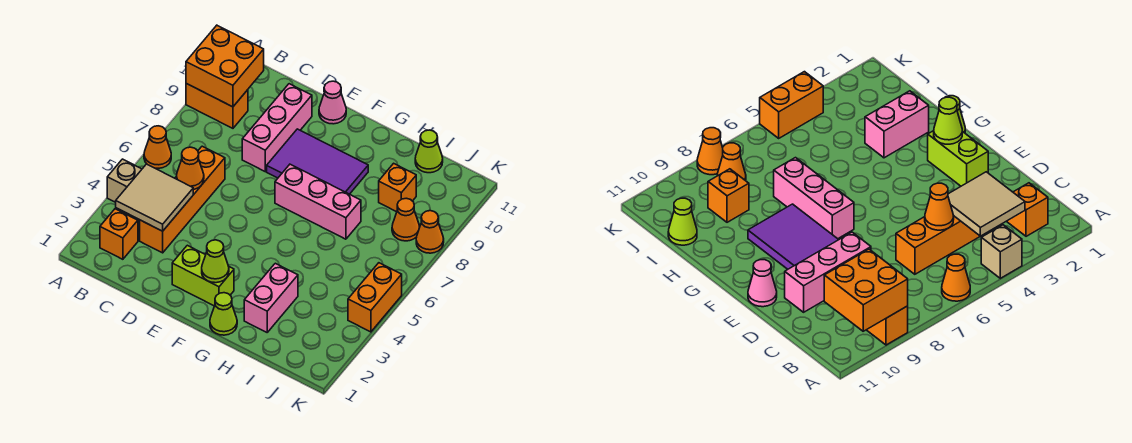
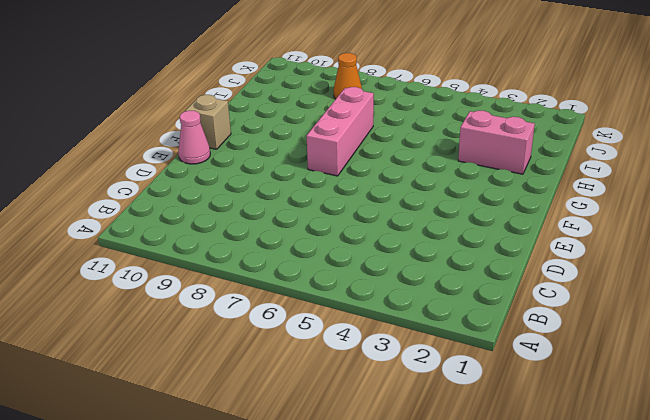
tan 1x1 brick [185,95,231,149] -> tan 1x1 brick moved to [107,159,142,202]
none -> orange 1x1 cone [144,126,171,168]
none -> orange 1x2 brick [186,84,248,128]
none -> orange 1x1 brick [100,209,138,259]

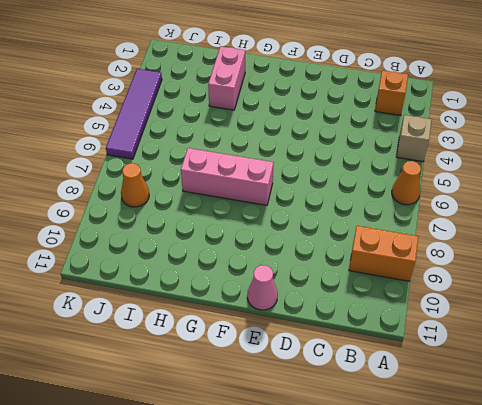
purple 1x4 tile [106,69,162,159] -> orange 1x2 brick [348,263,402,332]
none -> orange 1x4 brick [140,146,225,253]
none -> pink 1x3 brick [242,84,312,171]
none -> lime 1x2 brick [172,245,234,306]

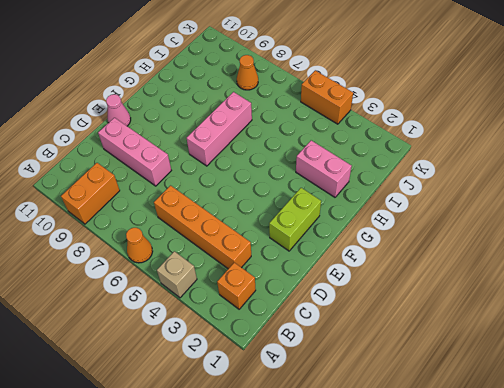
none -> purple 2x3 tile [267,129,368,194]
none -> lime 1x1 cone [210,293,237,335]
none -> orange 1x1 brick [379,163,416,212]

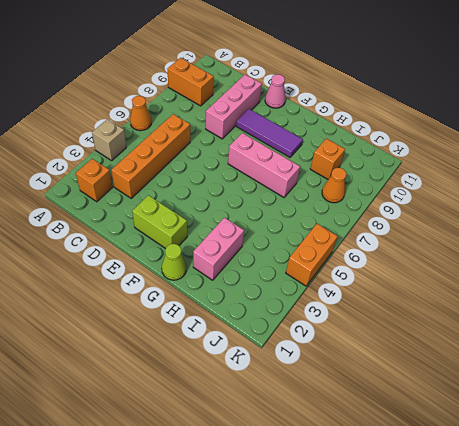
purple 1x3 tile [236,109,303,157] -> purple 2x3 tile [267,129,368,194]
none -> lime 1x1 cone [415,130,443,173]
none -> orange 1x1 cone [416,211,444,253]
none -> orange 2x2 brick [186,25,264,107]

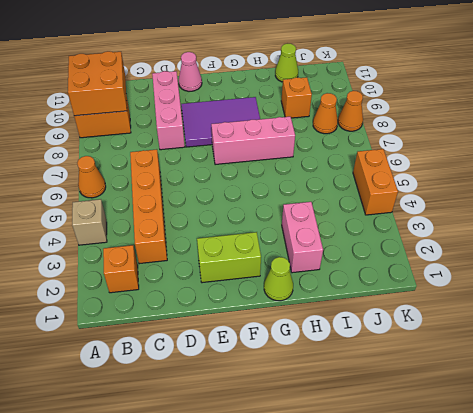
none -> tan 2x2 tile [116,164,193,231]
none -> orange 1x1 cone [177,147,204,189]
none -> lime 1x1 cone [202,240,229,283]

